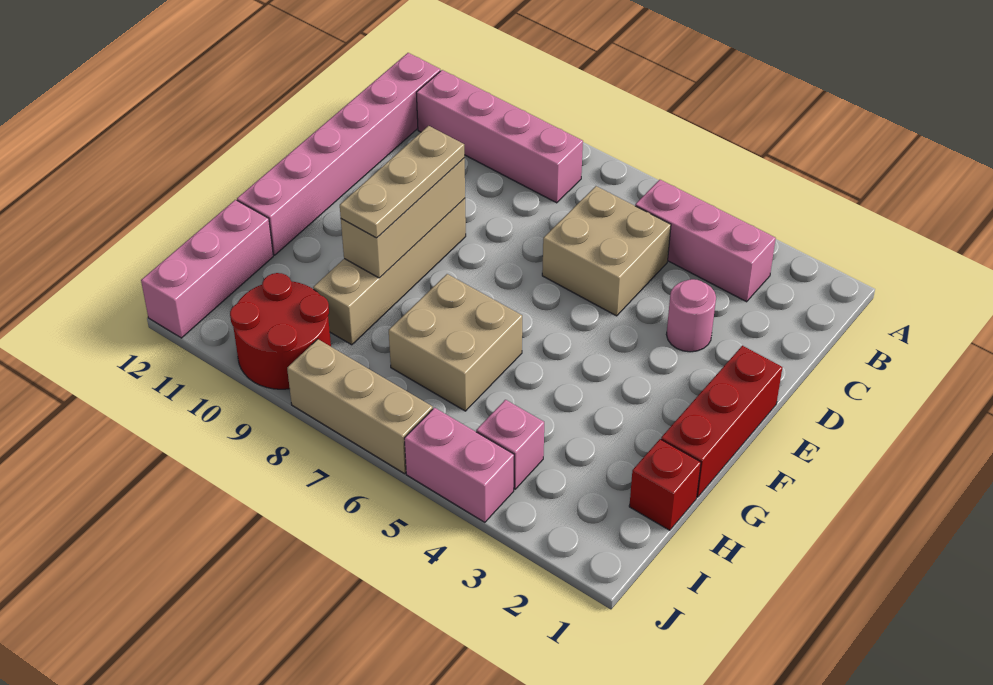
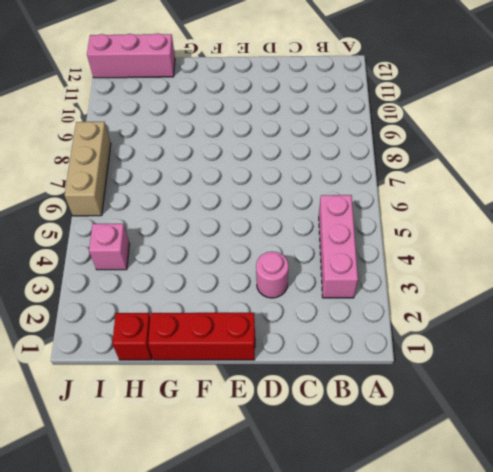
none -> pink 1x4 brick [416,70,583,203]
none -> pink 1x6 brick [237,53,440,255]
none -> tan 2x2 brick [542,186,671,316]

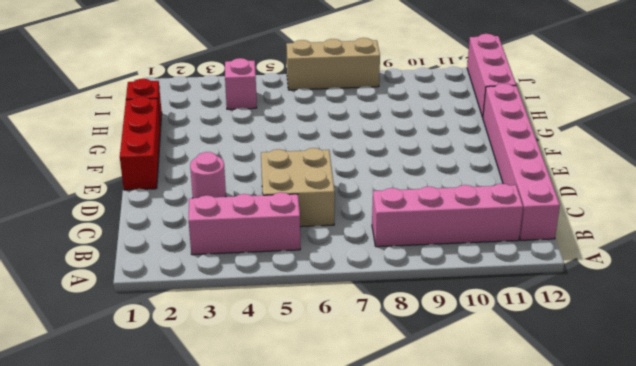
none -> tan 1x4 brick [313,198,466,345]
none -> tan 2x2 brick [389,274,522,411]
none -> red 2x2 round brick [230,273,331,389]

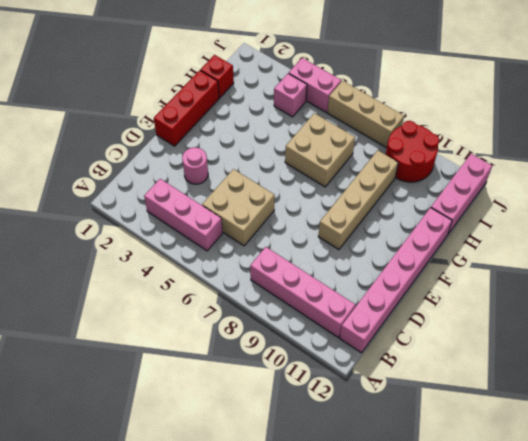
none -> tan 1x3 brick [341,158,465,278]
none -> tan 1x3 plate [340,126,464,238]

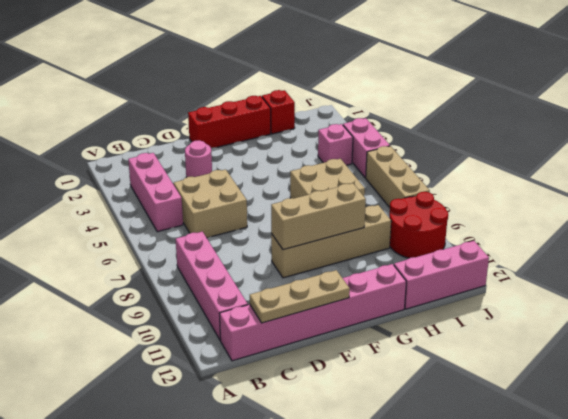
tan 1x3 plate [250,270,350,323] -> tan 1x3 plate moved to [340,126,464,238]

